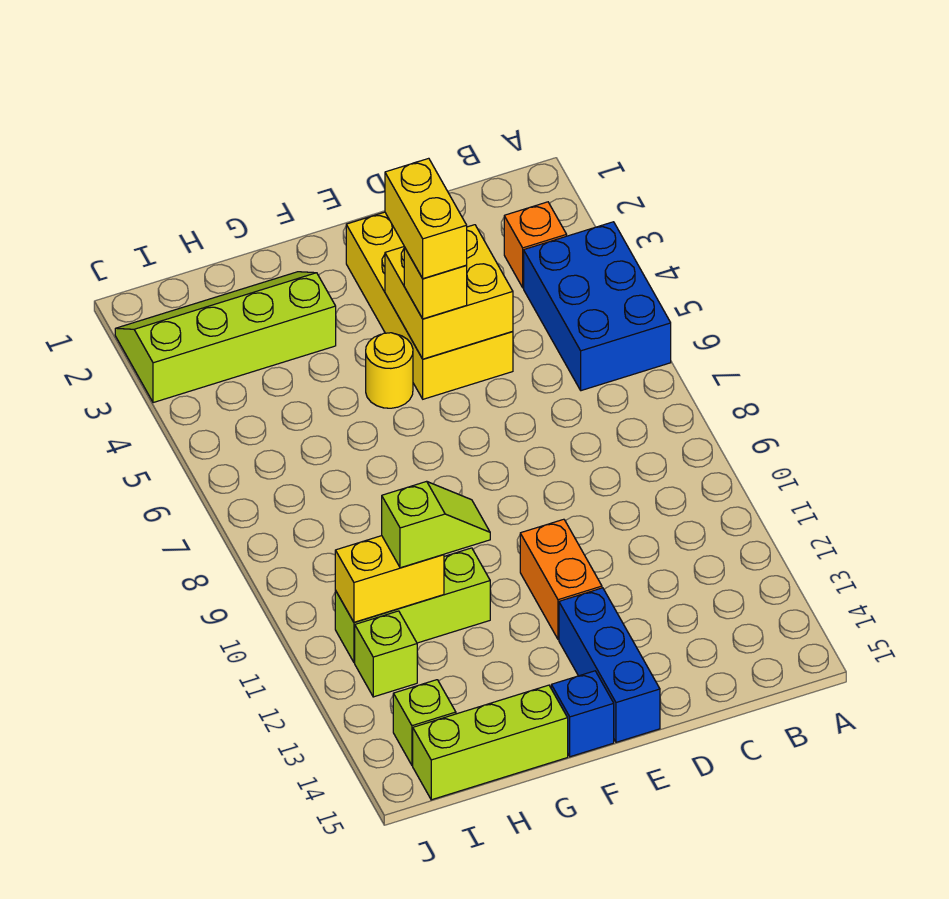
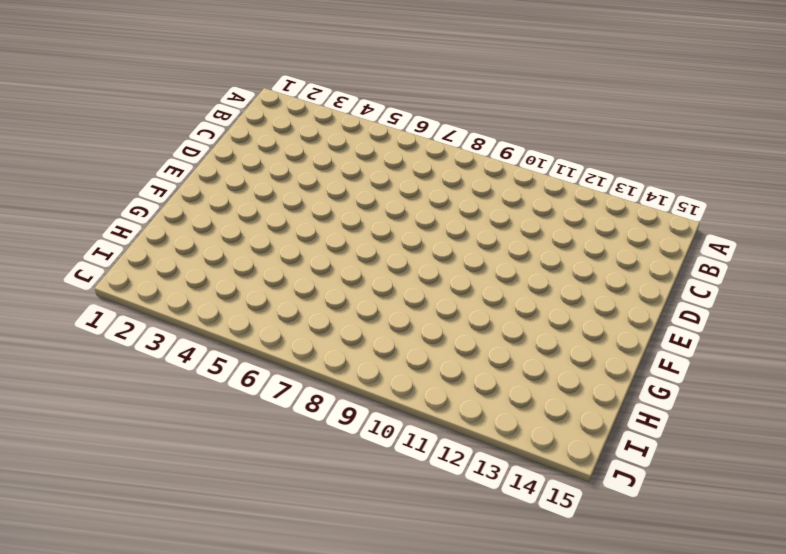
none -> blue 2x3 brick [524,222,671,391]
none -> orange 1x1 brick [504,202,567,288]
none -> yellow 2x4 brick [346,212,513,399]

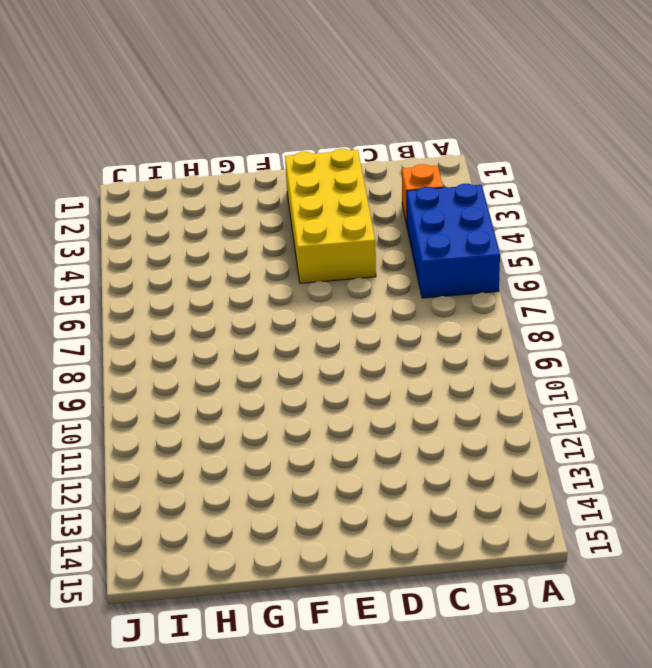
none -> orange 1x2 brick [520,519,602,639]
none -> blue 1x3 brick [559,588,660,742]
none -> yellow 1x1 round brick [366,333,413,408]

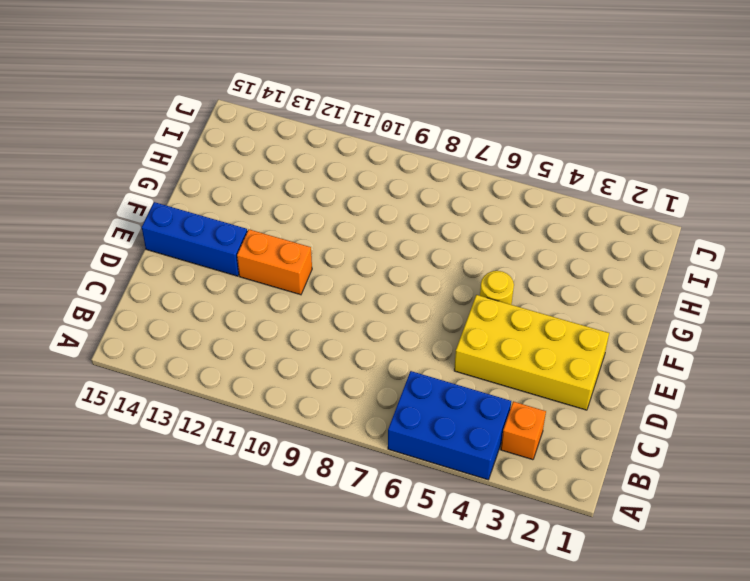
none -> blue 1x1 brick [551,671,614,757]
none -> lime 2x4 slope [115,272,336,403]
none -> lime 1x3 brick [335,548,490,663]

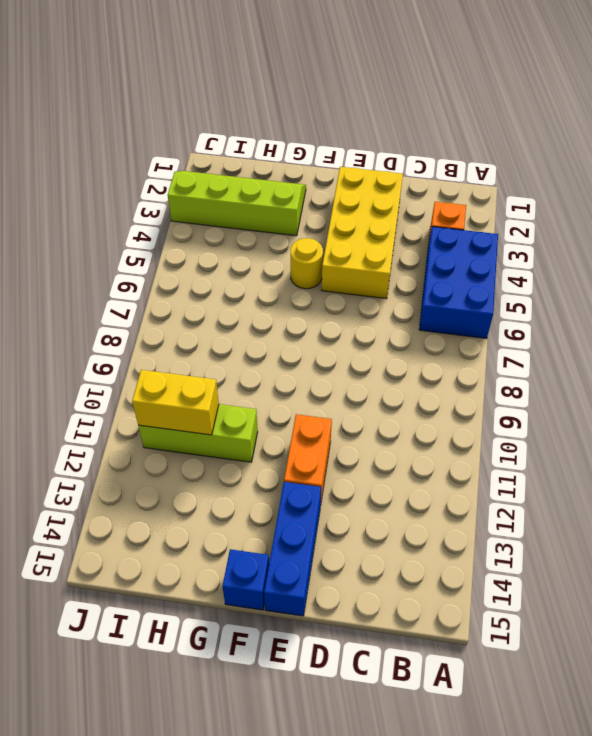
none -> lime 1x3 brick [413,685,568,800]
none -> lime 1x1 brick [355,611,417,697]
none -> lime 1x1 brick [393,680,456,765]

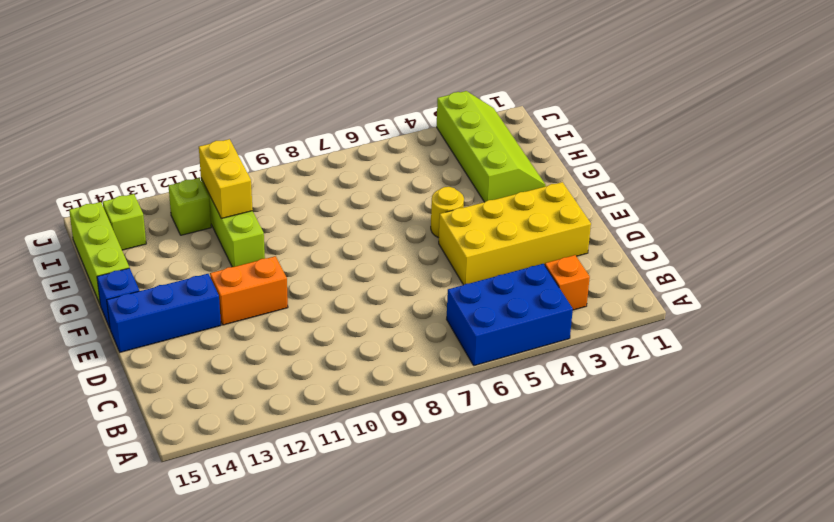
none -> yellow 2x2 brick [385,225,513,359]
none -> yellow 1x1 brick [404,247,467,319]
none -> lime 1x2 slope [382,481,490,568]

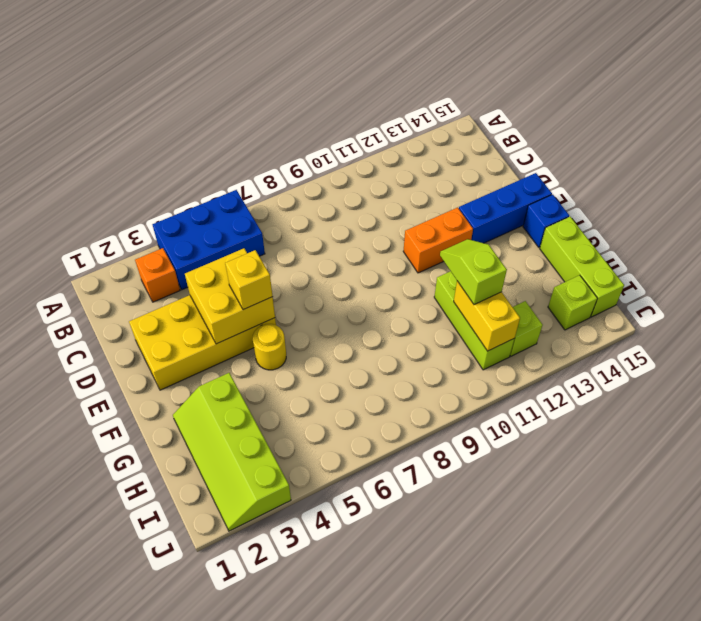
none -> yellow 1x2 brick [385,158,467,279]

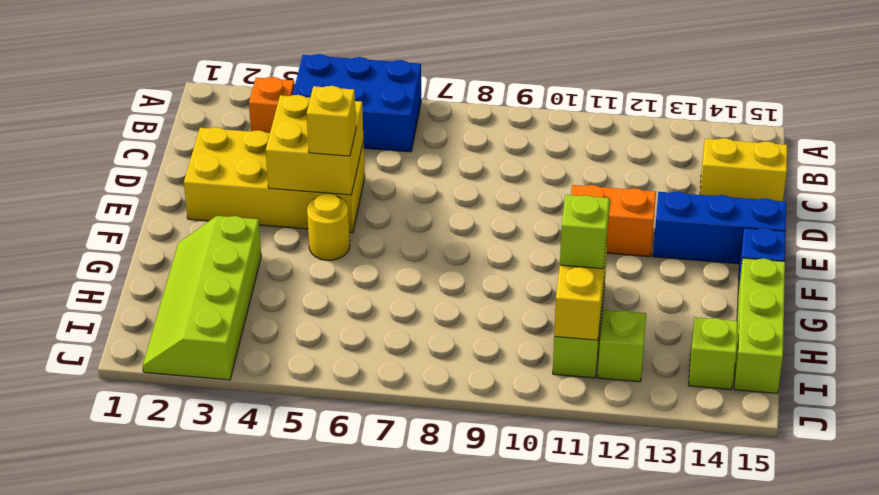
yellow 1x2 brick [700,138,787,201] -> yellow 1x2 brick moved to [385,158,467,279]

